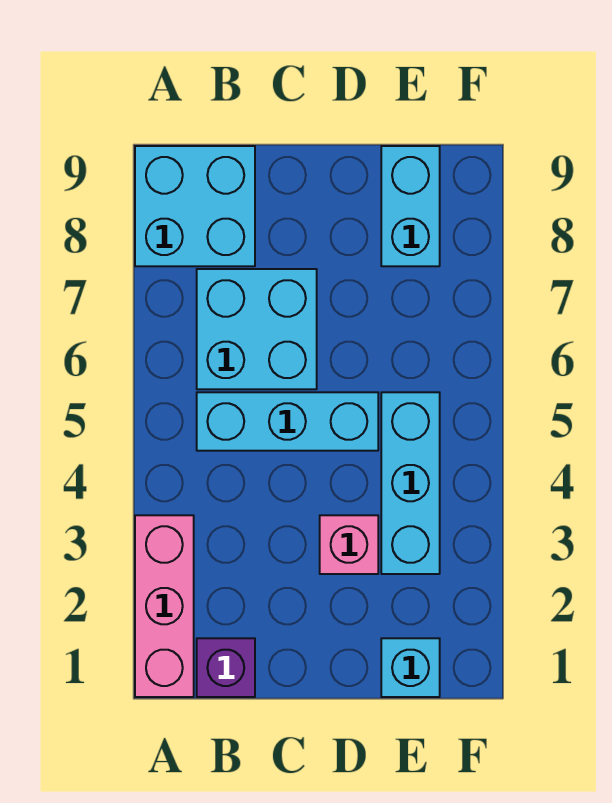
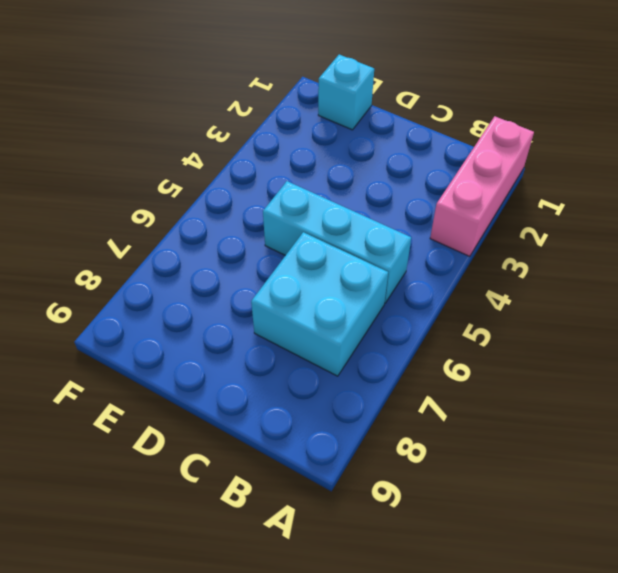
none -> cyan 2x2 brick [135,146,255,266]
none -> purple 1x1 brick [197,638,255,697]

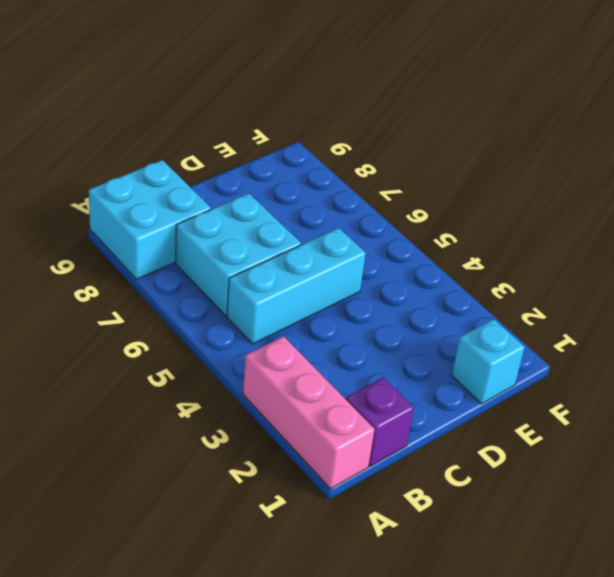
none -> pink 1x1 brick [320,515,378,574]
none -> cyan 1x3 brick [381,392,440,574]

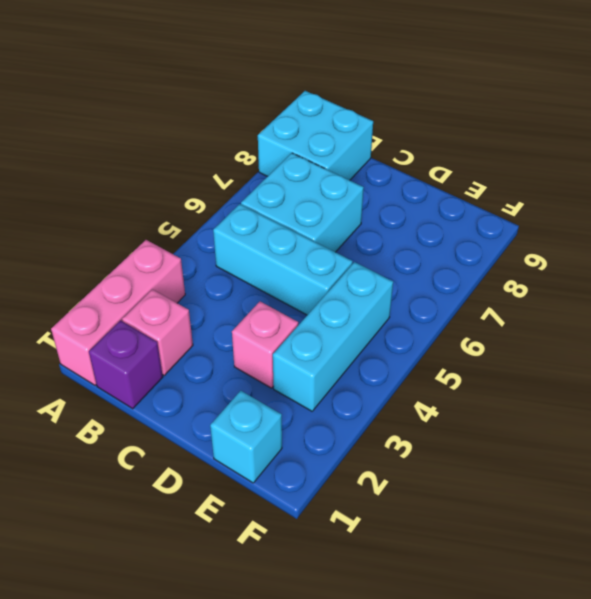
pink 1x1 brick [122,289,193,375] -> none
none -> cyan 1x2 brick [381,146,440,266]

